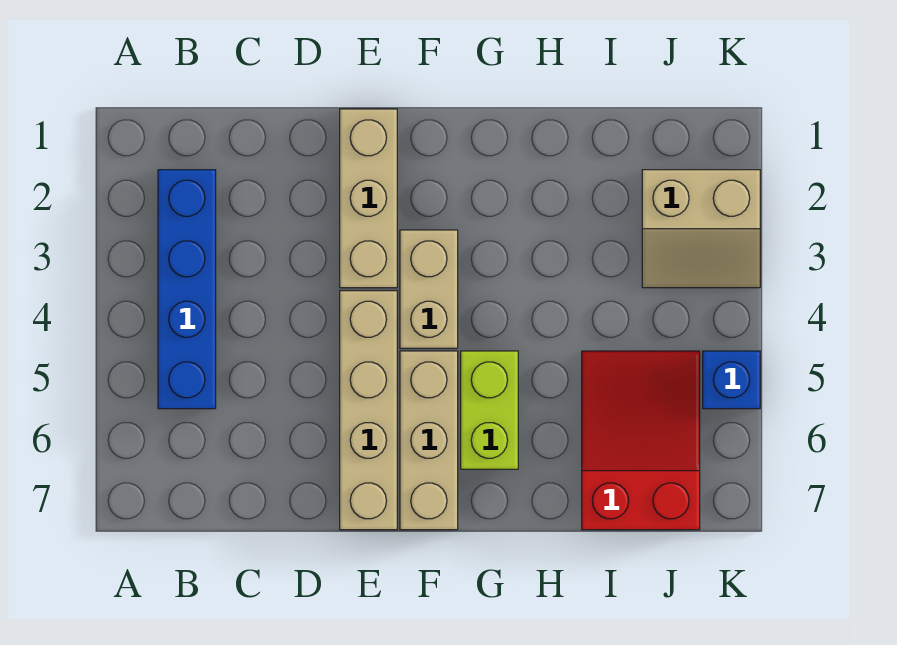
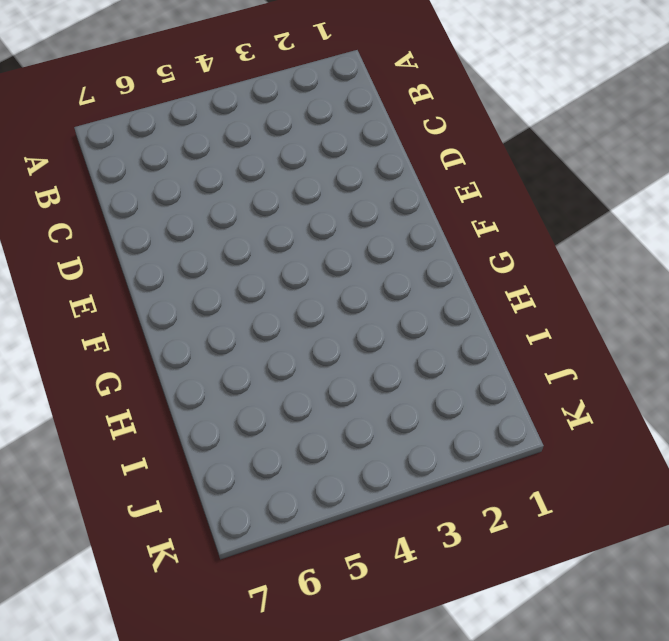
none -> blue 1x4 brick [158,170,216,409]
none -> tan 1x3 brick [340,109,397,288]

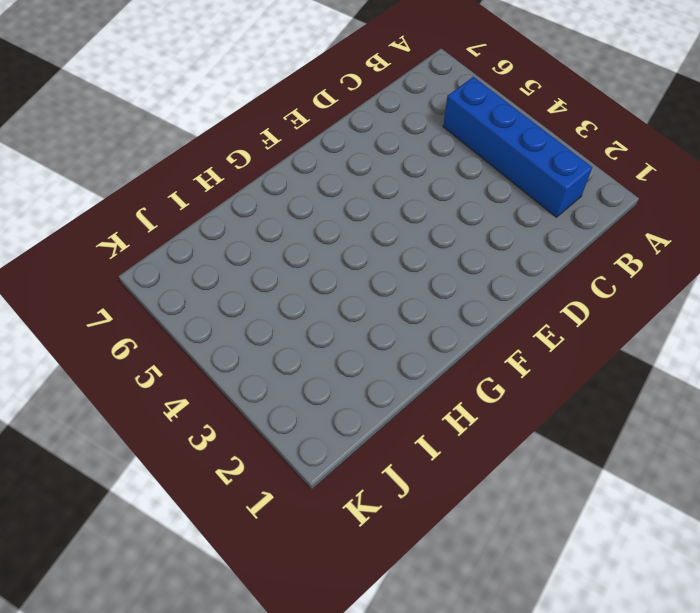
none -> tan 1x3 brick [340,109,397,288]
none -> tan 1x4 brick [340,291,397,530]

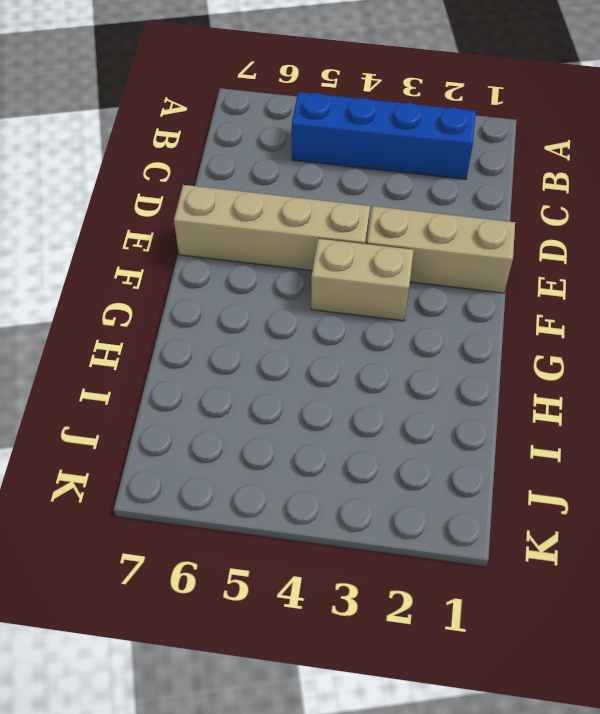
none -> tan 1x3 brick [400,351,458,530]
none -> lime 1x2 brick [461,351,518,469]

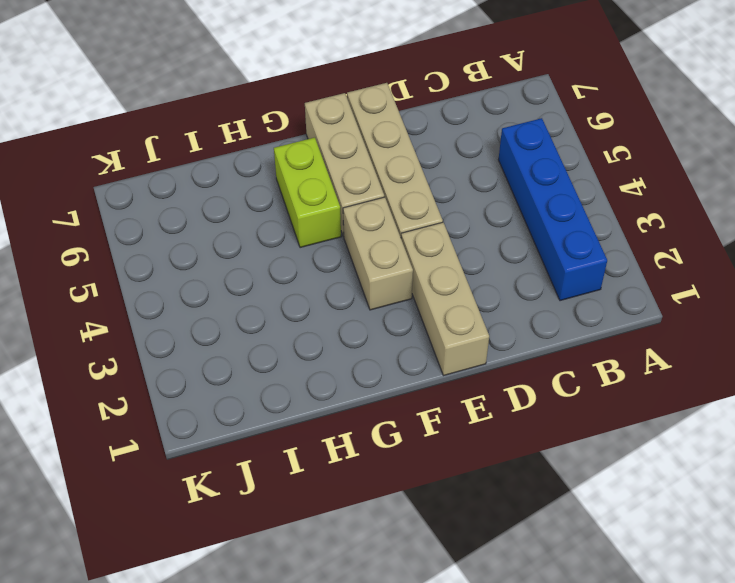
none -> red 2x3 slope [582,351,700,530]
none -> tan 2x2 slope [642,170,760,288]

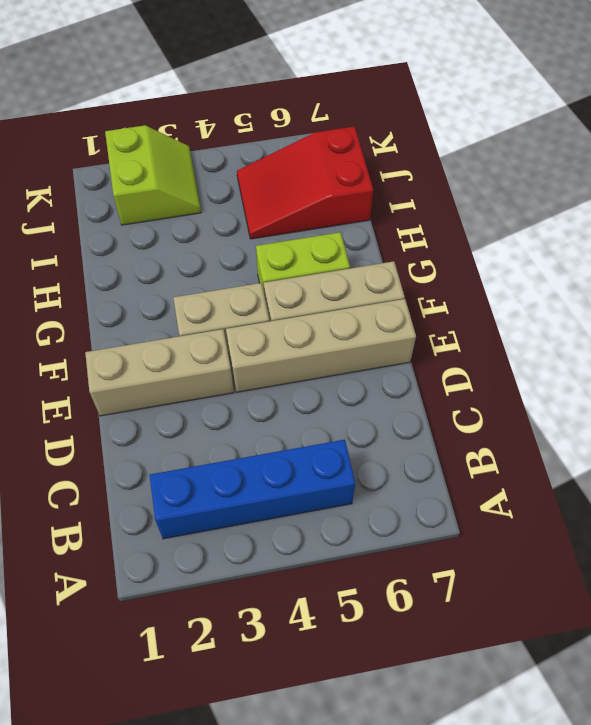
lime 2x2 slope [105,125,201,225] -> tan 2x2 slope [642,170,760,288]
none -> blue 1x1 brick [703,351,760,409]

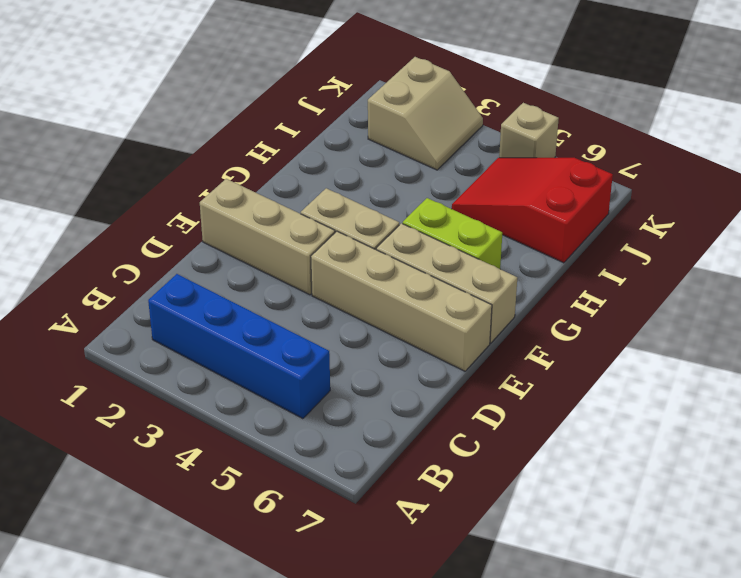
tan 1x1 brick [499,103,559,158] -> blue 1x1 brick [703,351,760,409]

